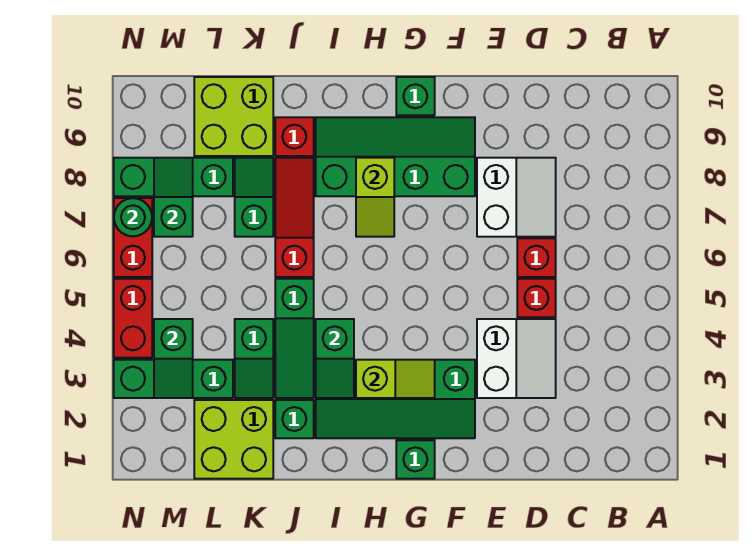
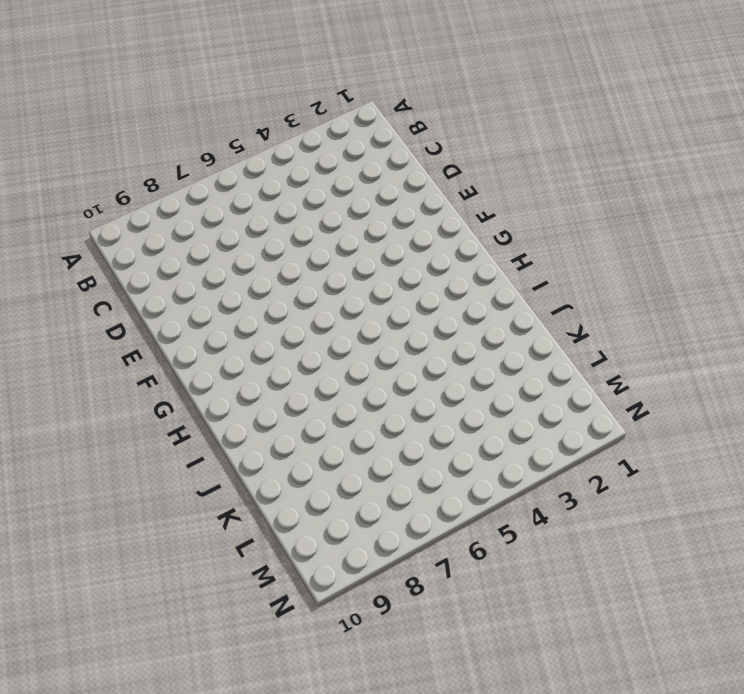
none -> white 2x2 slope [477,319,556,398]
none -> red 1x1 brick [517,279,556,317]
none -> red 1x1 brick [517,238,556,277]

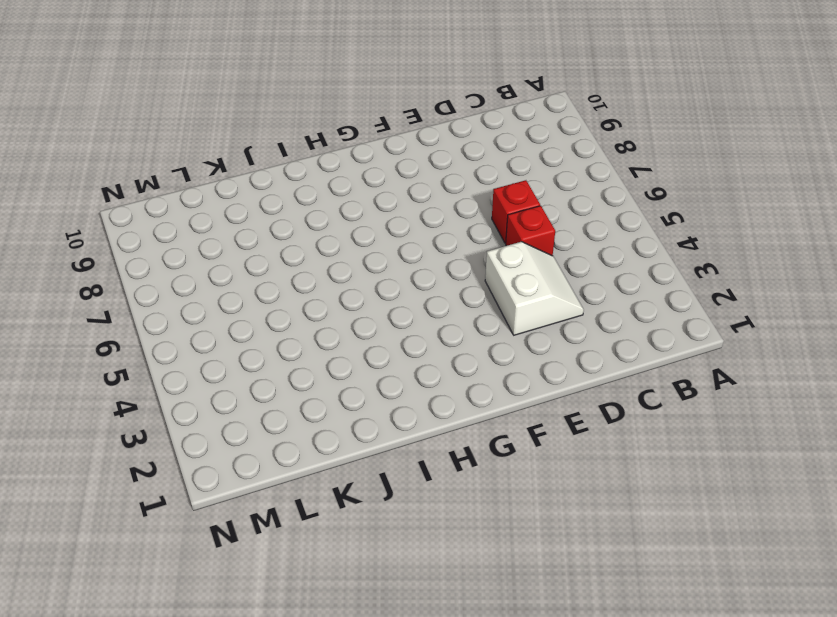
none -> white 2x2 slope [477,158,556,237]
none -> green 2x4 slope [316,360,475,438]
none -> green 2x4 slope [316,117,475,196]

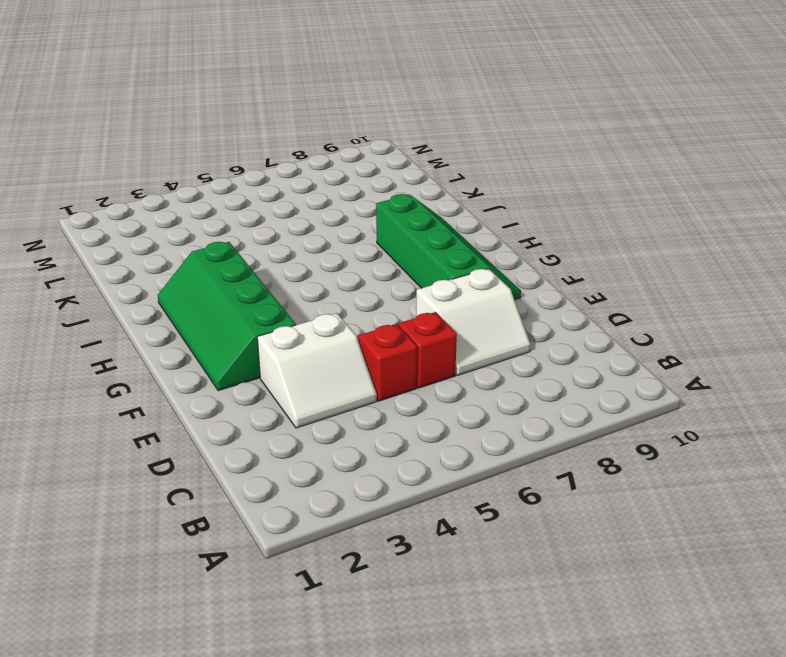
none -> green 1x1 brick [396,440,435,479]
none -> green 1x1 brick [396,77,435,115]
none -> green 1x1 brick [275,400,314,438]

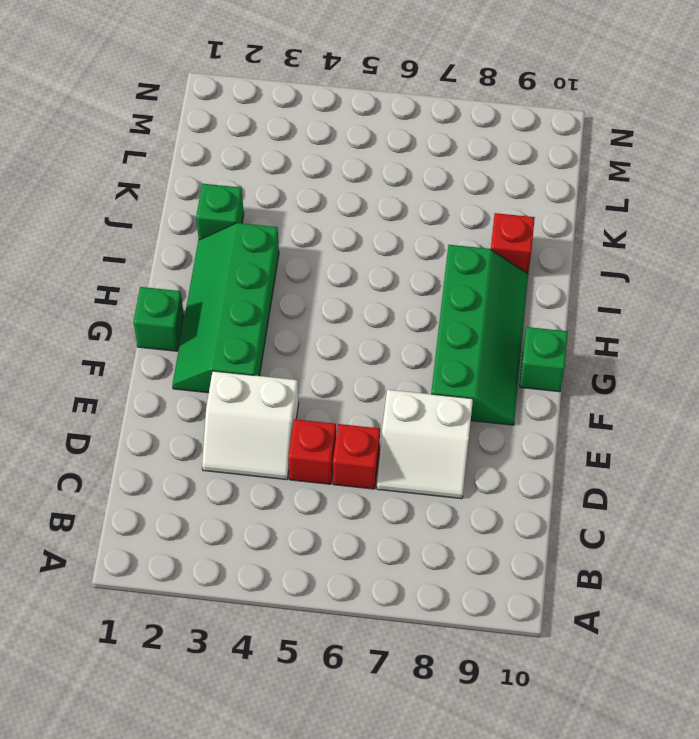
none -> green 1x3 slope [275,279,314,398]
none -> red 1x3 slope [275,158,314,277]
none -> lime 2x2 brick [194,400,273,479]

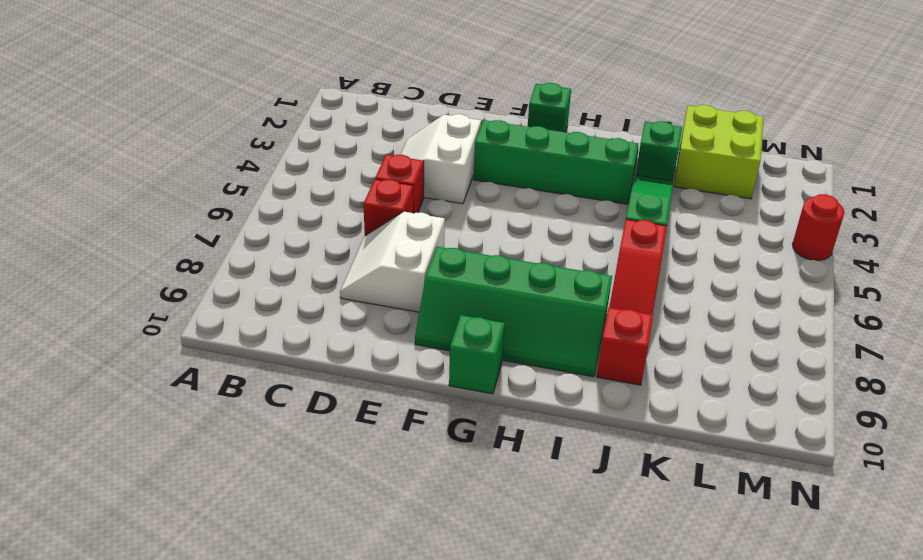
red 1x1 round brick [792,194,844,261] -> red 1x2 brick [114,279,152,358]
none -> green 1x2 slope [235,319,273,398]
none -> green 1x2 slope [235,158,273,237]
none -> lime 2x2 brick [194,77,273,156]

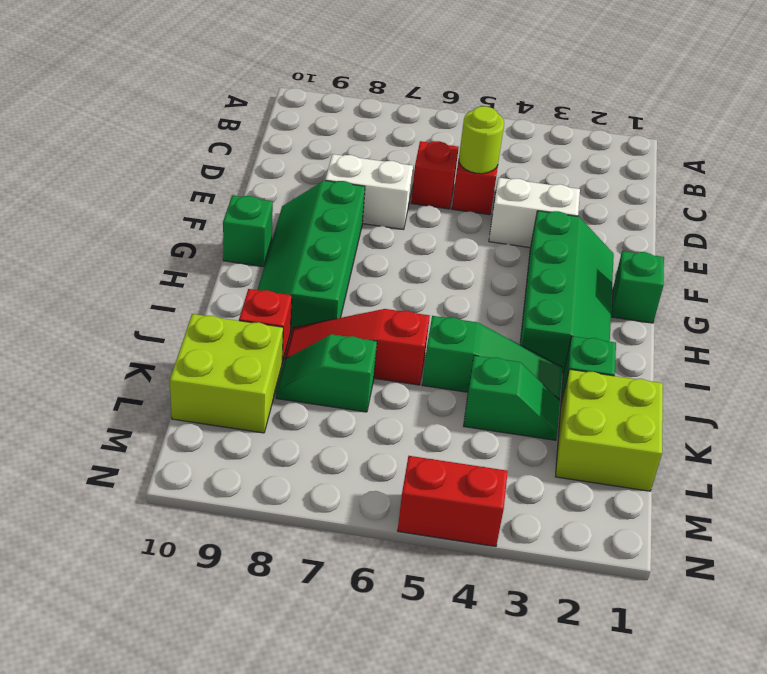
lime 1x1 round brick [459,106,504,174] -> none
none -> green 1x3 brick [114,360,233,398]
none -> green 1x3 brick [114,158,233,196]
none -> red 1x2 brick [114,198,152,277]

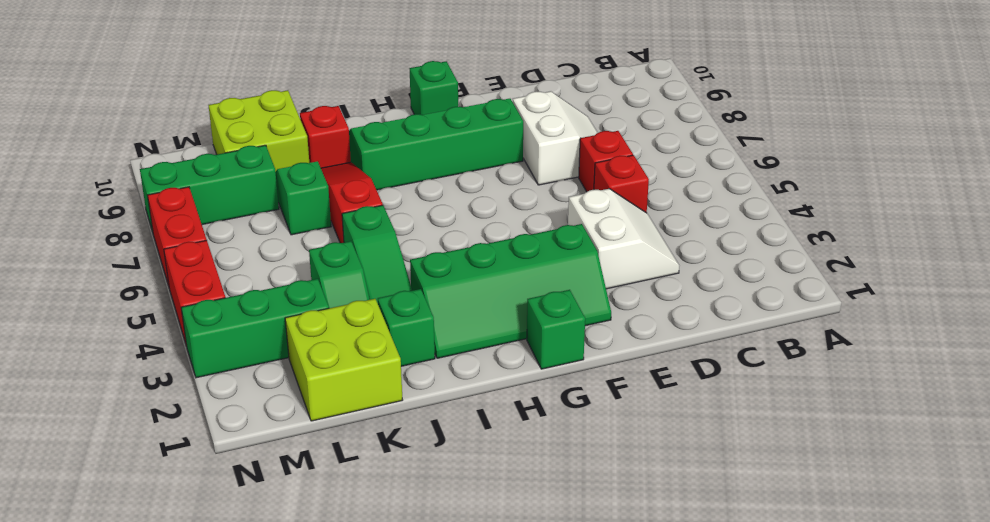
none -> lime 1x2 slope [356,360,435,398]
none -> lime 1x2 slope [356,158,394,237]
none -> green 1x2 slope [316,319,354,398]

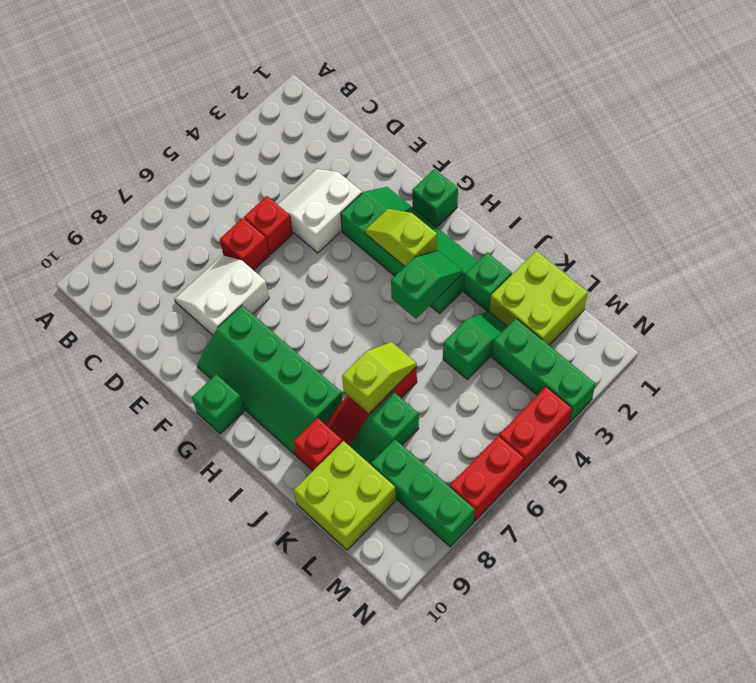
lime 1x2 slope [342,342,417,413] -> lime 1x2 slope moved to [356,158,394,237]
none -> green 1x3 slope [275,279,314,398]
none -> green 1x2 slope [154,319,193,398]
none -> green 1x2 slope [154,158,193,237]

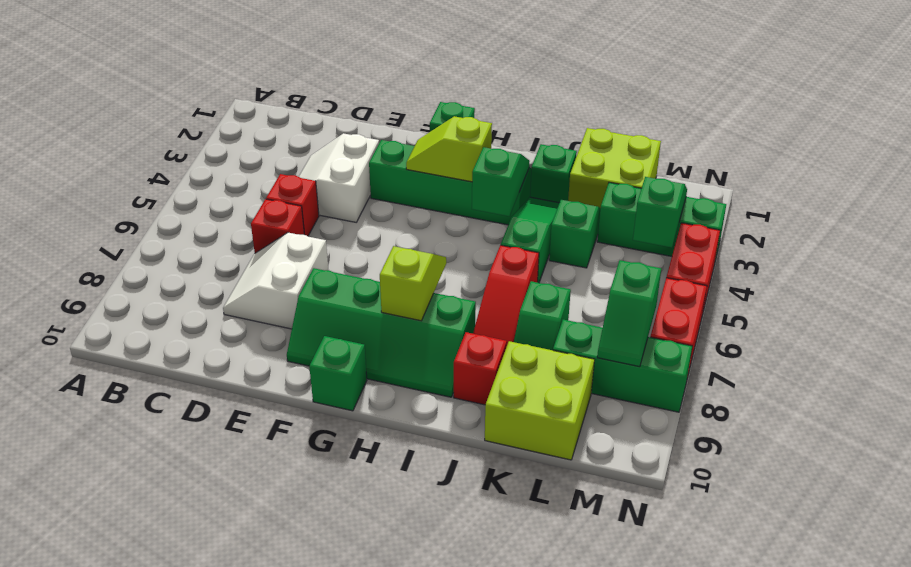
none -> green 1x1 round brick [114,198,152,236]

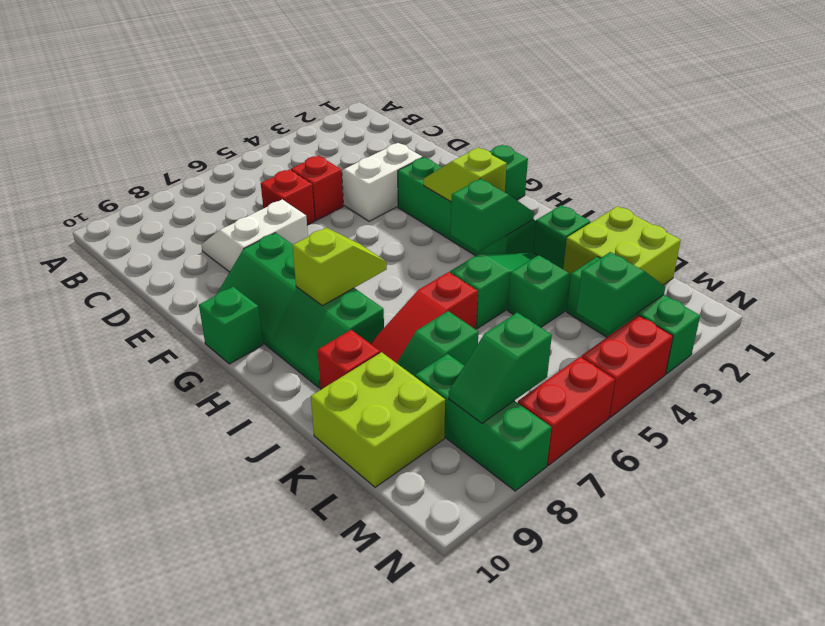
none -> green 1x1 round brick [114,198,152,236]

